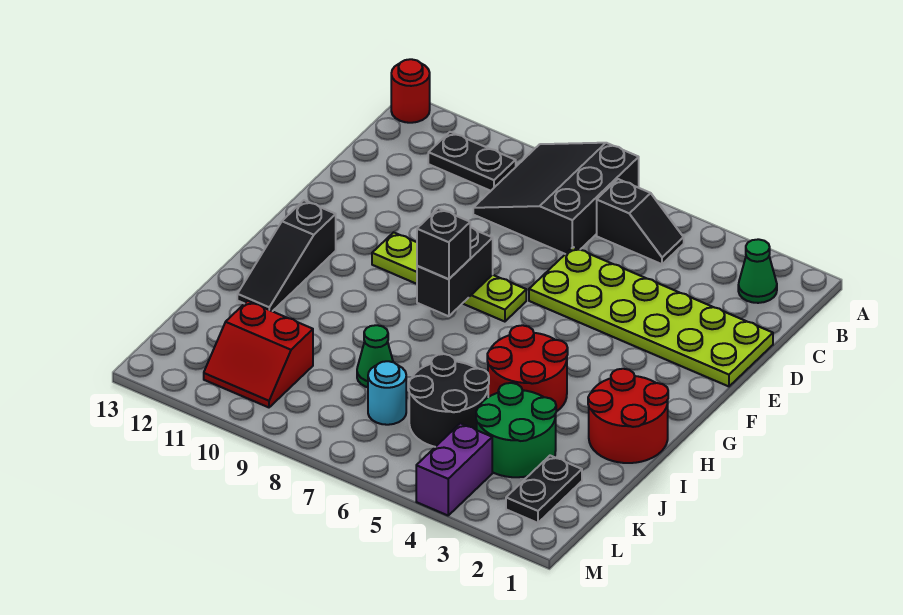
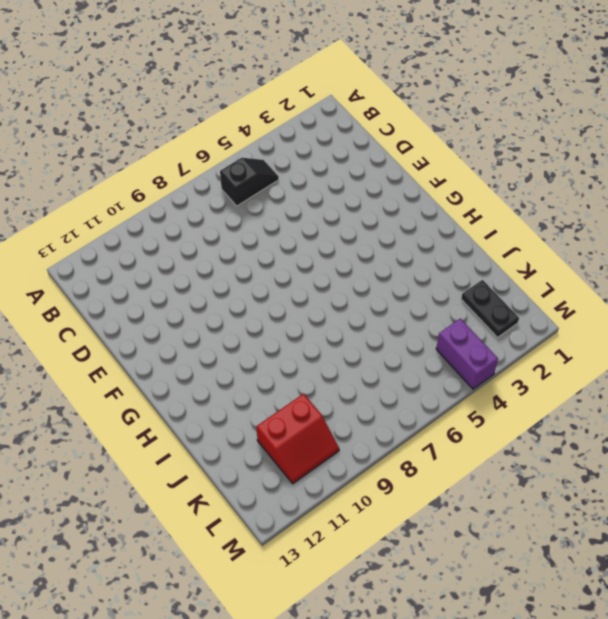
none -> black 3x3 slope [473,143,639,254]
none -> red 1x1 round brick [391,59,430,123]
none -> green 1x1 cone [738,239,777,303]

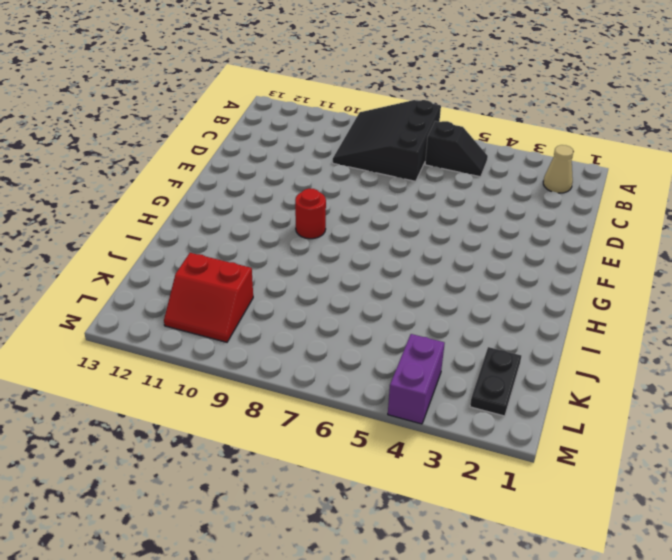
tan 1x1 cone [543,145,573,193] -> green 1x1 cone [738,239,777,303]
red 1x1 round brick [295,189,326,239] -> red 1x1 round brick moved to [391,59,430,123]
none -> black 1x2 plate [428,132,516,191]
none -> lime 2x6 plate [529,247,773,386]
none -> lime 1x4 plate [372,232,526,322]

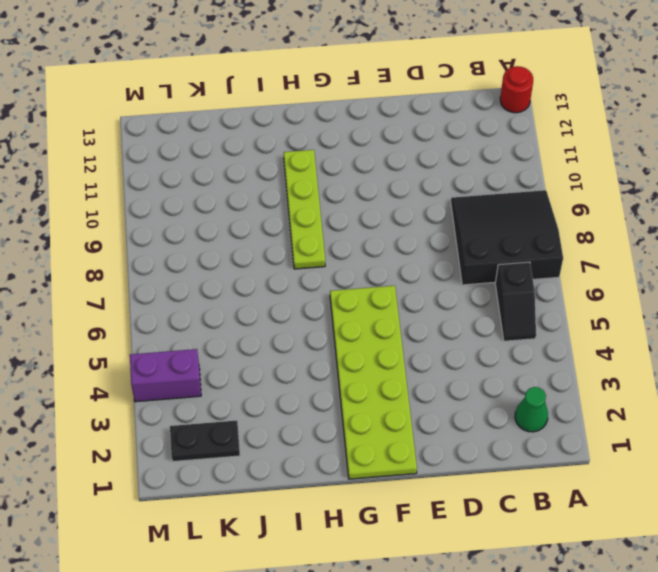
lime 2x6 plate [330,286,417,479] -> lime 2x6 plate moved to [529,247,773,386]
lime 1x4 plate [284,150,325,269] -> lime 1x4 plate moved to [372,232,526,322]
none -> black 1x2 plate [428,132,516,191]
none -> black 1x3 slope [237,200,336,311]
none -> red 2x2 round brick [588,369,668,463]

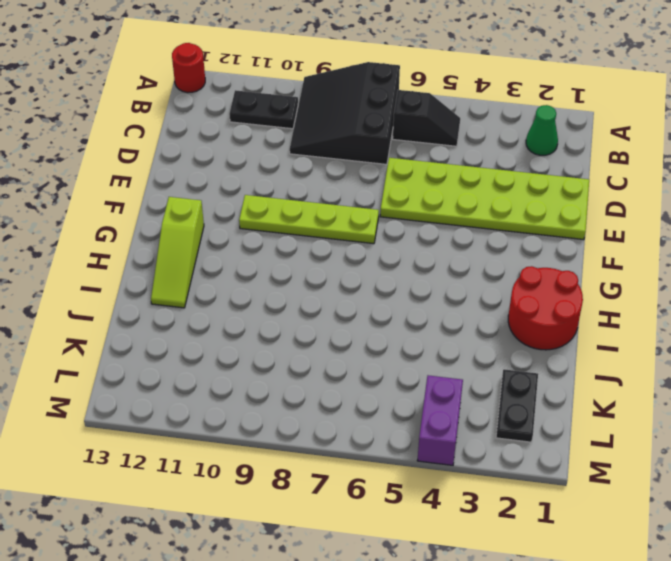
lime 1x3 slope [151,197,204,308] -> black 1x3 slope [237,200,336,311]
none -> red 2x2 round brick [487,325,568,412]
none -> green 2x2 round brick [476,383,556,477]
none -> black 2x2 round brick [409,354,489,447]

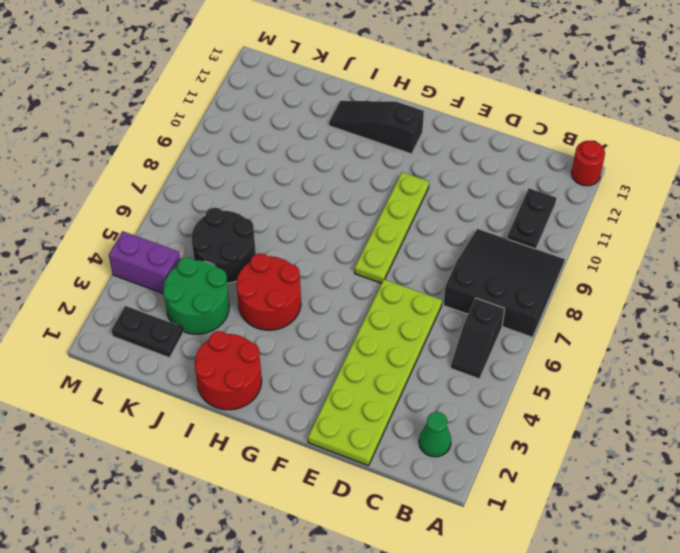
none -> green 1x1 cone [357,325,393,387]
none -> cyan 1x1 round brick [368,361,406,425]
none -> red 2x2 slope [204,301,313,407]

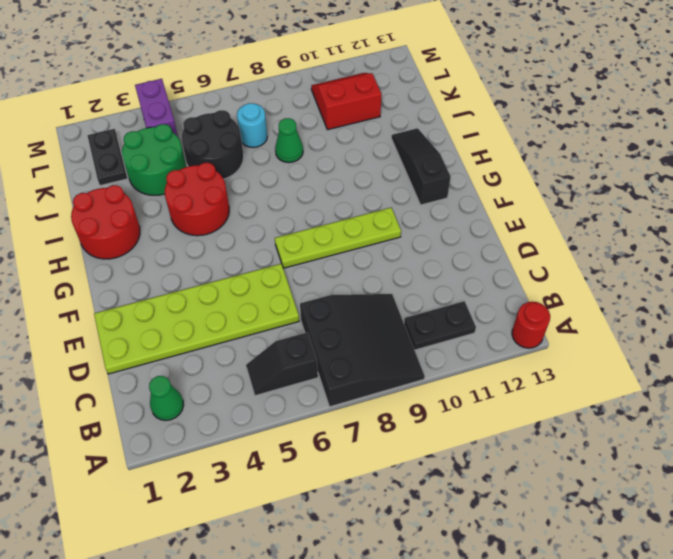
none -> black 1x2 brick [417,227,493,316]
none -> black 1x1 brick [417,208,470,279]

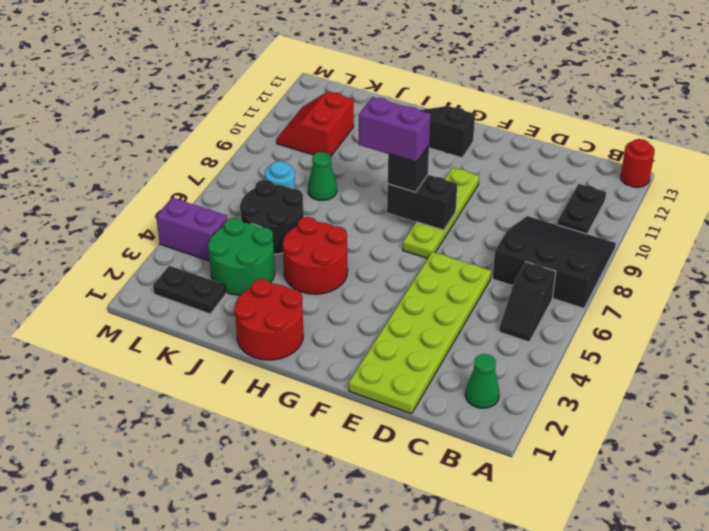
purple 1x2 brick [359,97,431,162] -> none

